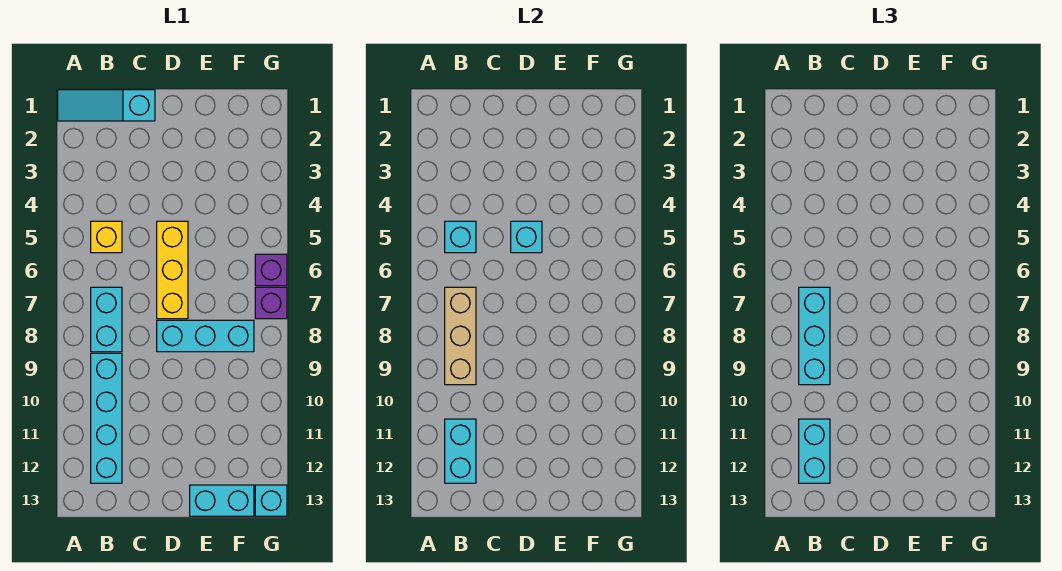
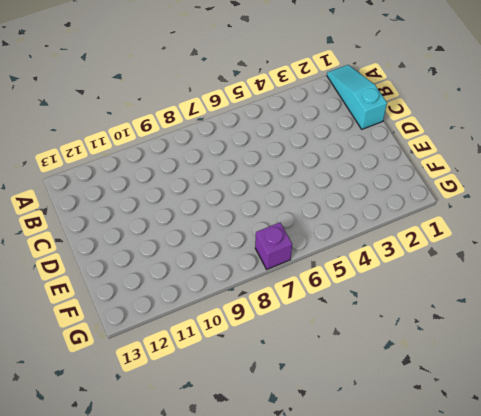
none -> yellow 1x1 brick [91,221,122,253]
none -> cyan 1x2 brick [91,287,122,352]
none -> cyan 1x4 brick [91,353,122,483]

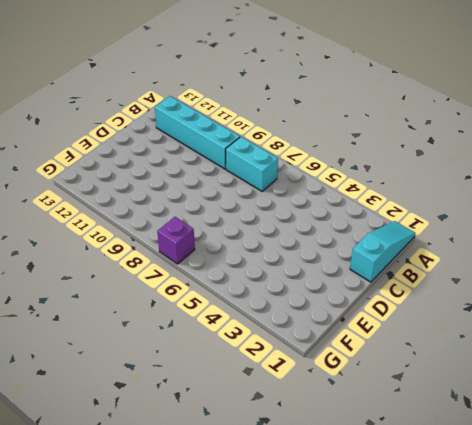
none -> yellow 1x1 brick [91,221,122,253]
none -> yellow 1x3 brick [157,221,188,319]
none -> cyan 1x3 brick [157,320,254,352]

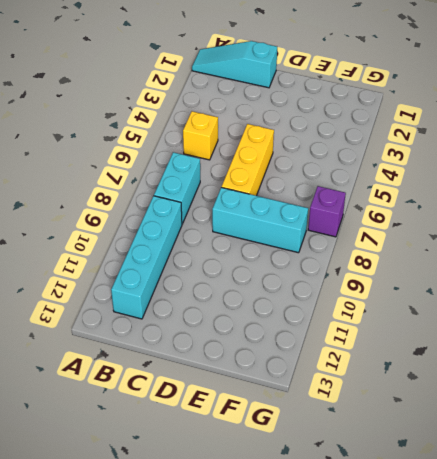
none -> cyan 1x2 brick [190,485,254,516]
none -> purple 1x1 brick [255,254,287,286]
none -> cyan 1x1 brick [255,485,287,516]

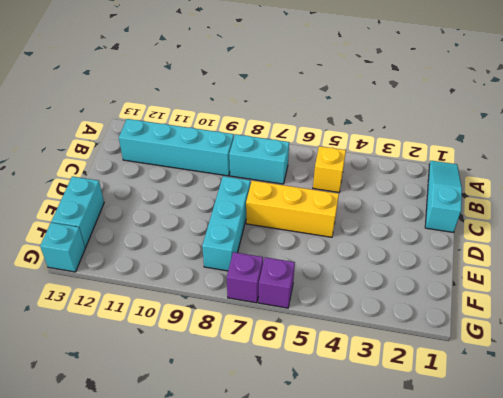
none -> cyan 1x1 brick [445,221,476,253]
none -> tan 1x3 brick [445,287,476,385]
none -> cyan 1x2 brick [445,419,476,483]

